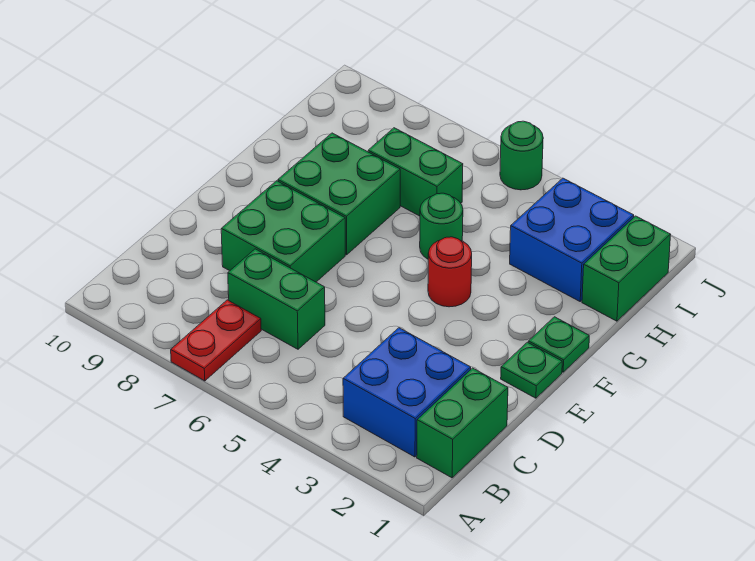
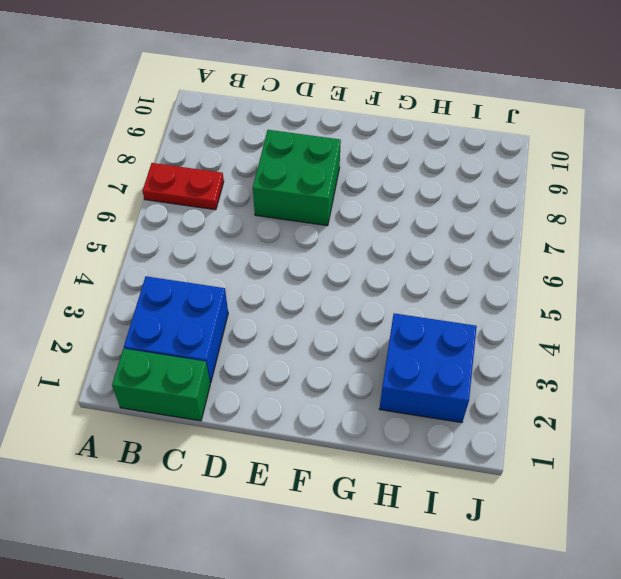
none -> green 1x2 brick [228,249,325,349]
none -> green 1x1 plate [501,342,562,398]
none -> green 1x1 plate [529,317,589,372]

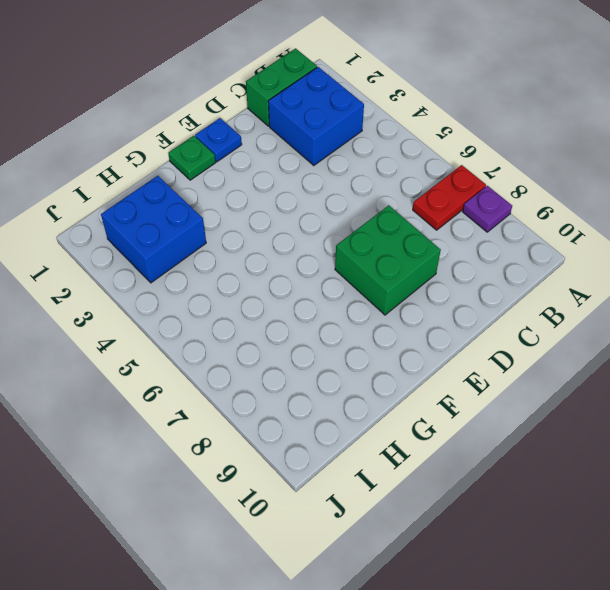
purple 1x1 plate [463,186,512,232] -> none
blue 1x1 plate [195,118,242,162] -> green 1x1 plate [501,342,562,398]
none -> green 1x2 brick [228,249,325,349]
none -> red 1x1 round brick [428,237,472,307]
none -> green 2x2 brick [278,133,400,255]

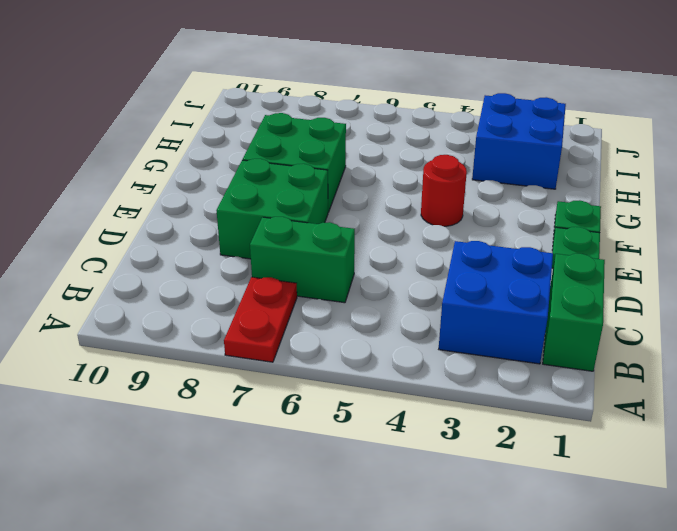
none -> green 1x1 round brick [420,193,463,259]
none -> green 1x2 brick [582,216,671,321]
none -> green 1x2 brick [368,128,463,216]

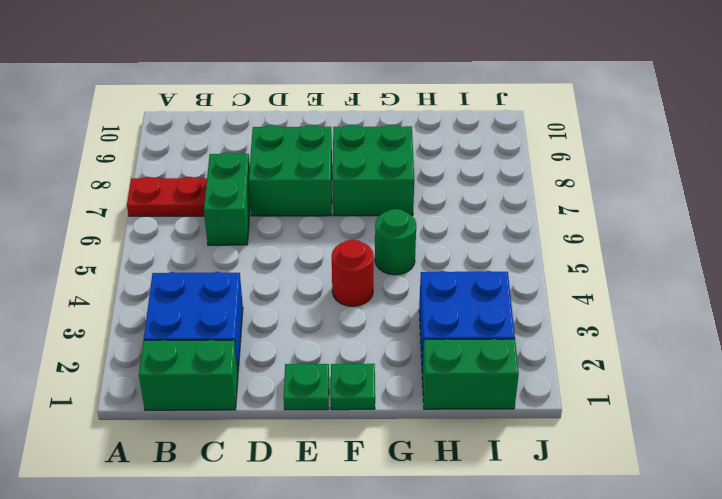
none -> green 1x2 brick [368,128,463,216]
none -> green 1x1 round brick [500,121,543,190]

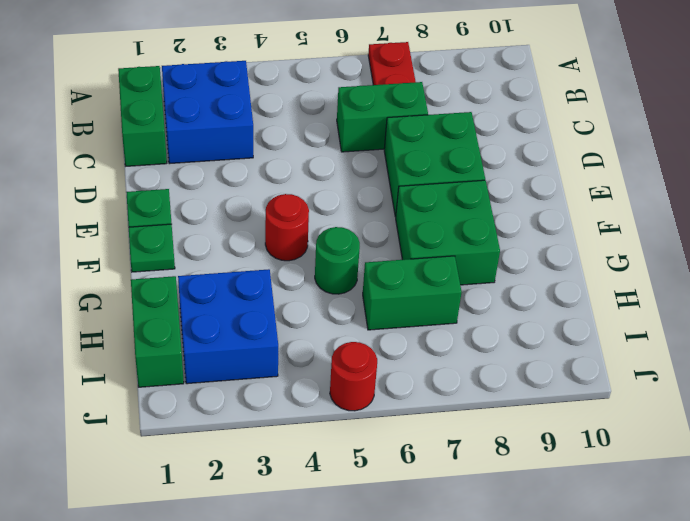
red 1x1 round brick [330,342,377,411] -> green 1x1 round brick [500,121,543,190]

